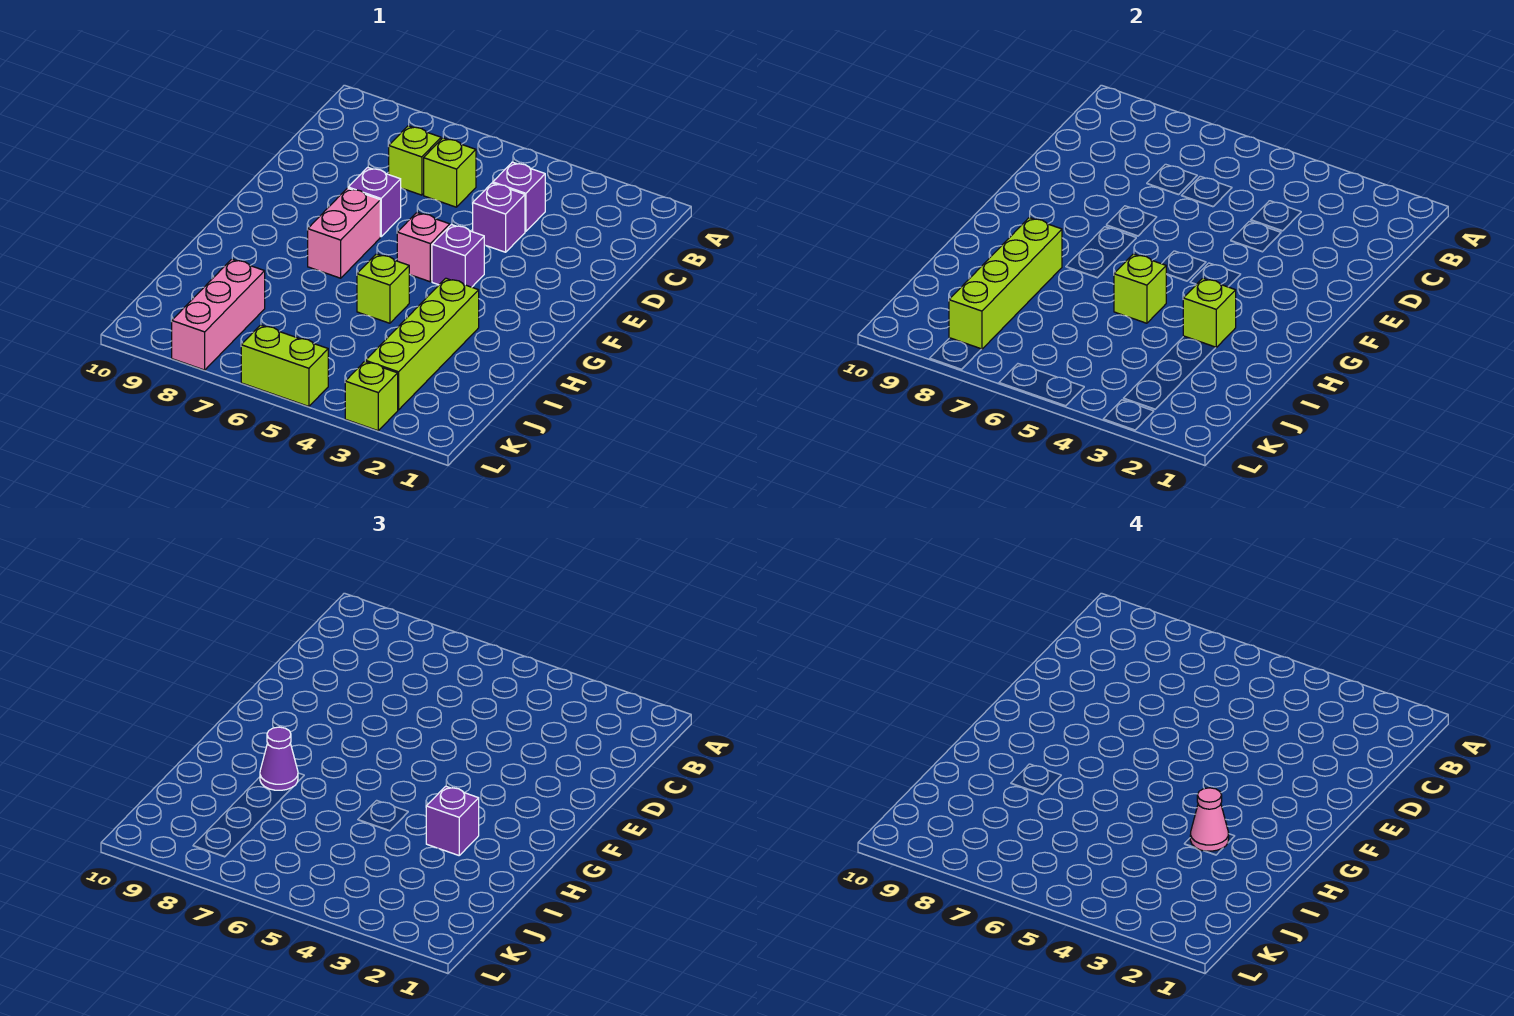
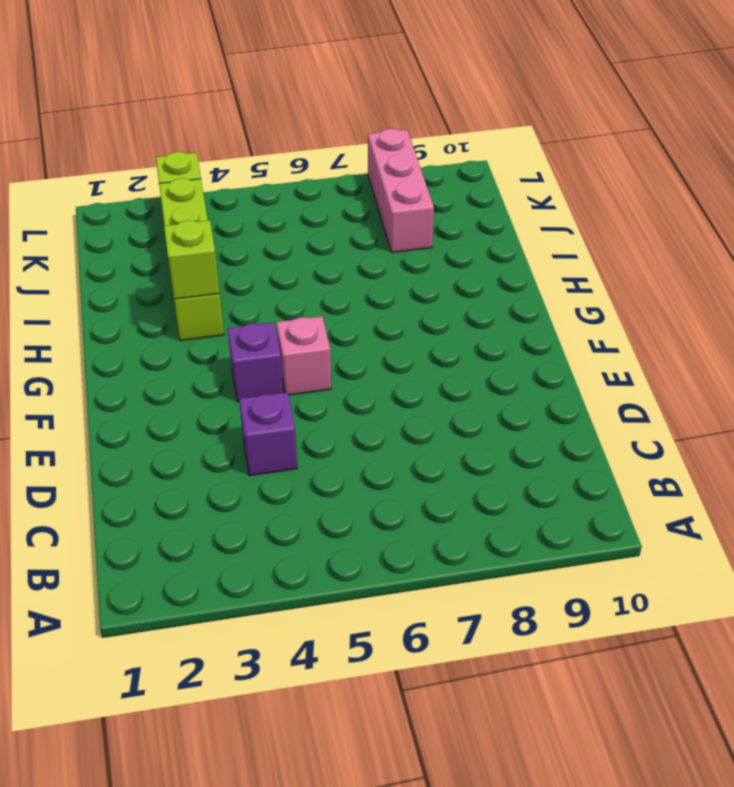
none -> purple 1x1 brick [493,162,545,232]
none -> lime 1x1 brick [424,138,476,207]
none -> lime 1x1 brick [389,126,441,195]

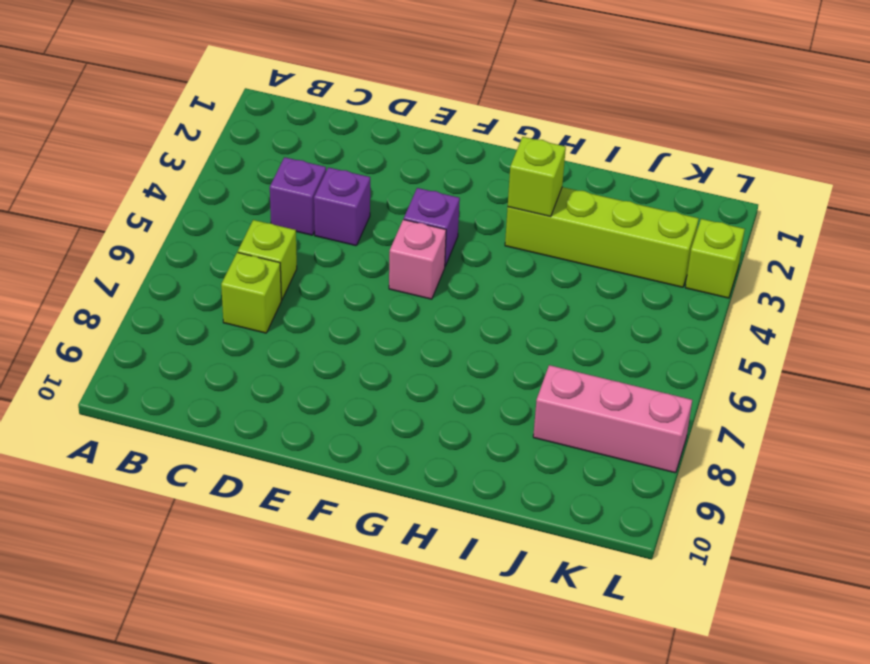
none -> purple 1x1 brick [348,167,401,237]
none -> pink 1x2 brick [308,188,380,278]
none -> lime 1x1 brick [357,254,409,323]

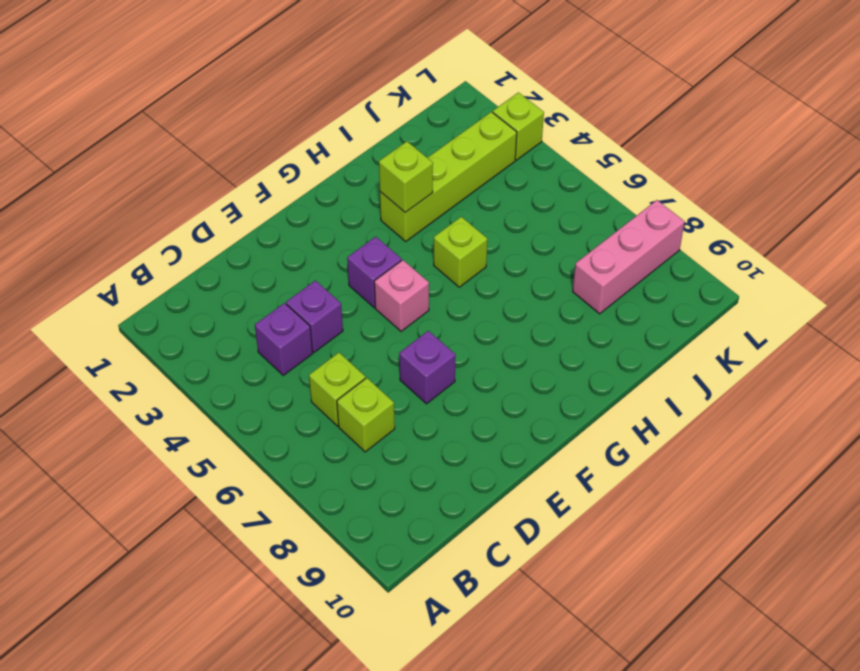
none -> pink 1x2 brick [308,188,380,278]
none -> lime 1x2 brick [241,325,328,406]
none -> lime 1x1 brick [1114,254,1166,323]

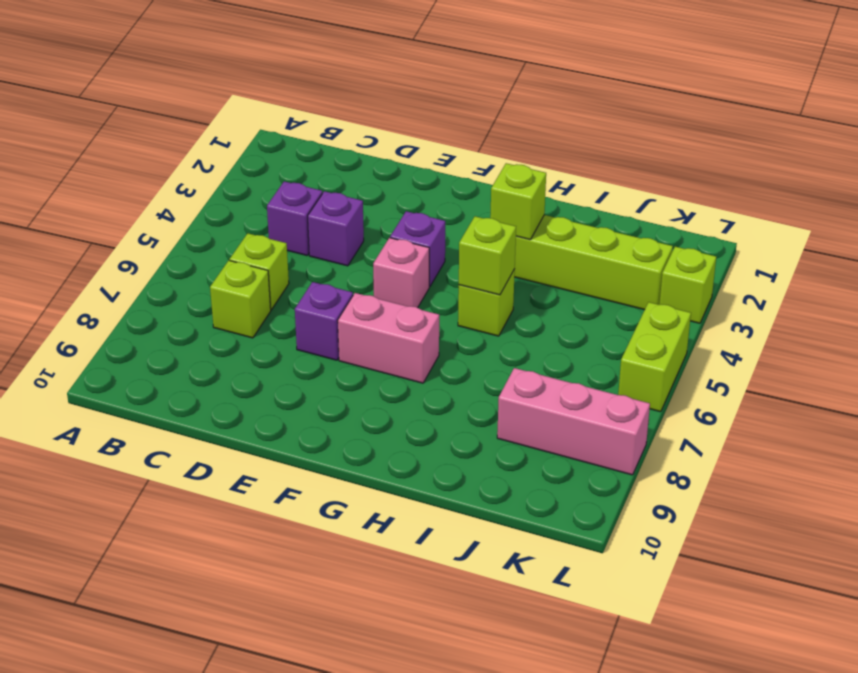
none -> lime 1x4 brick [949,218,1062,349]
none -> purple 1x1 brick [426,786,479,855]
none -> purple 1x1 cone [260,727,298,790]

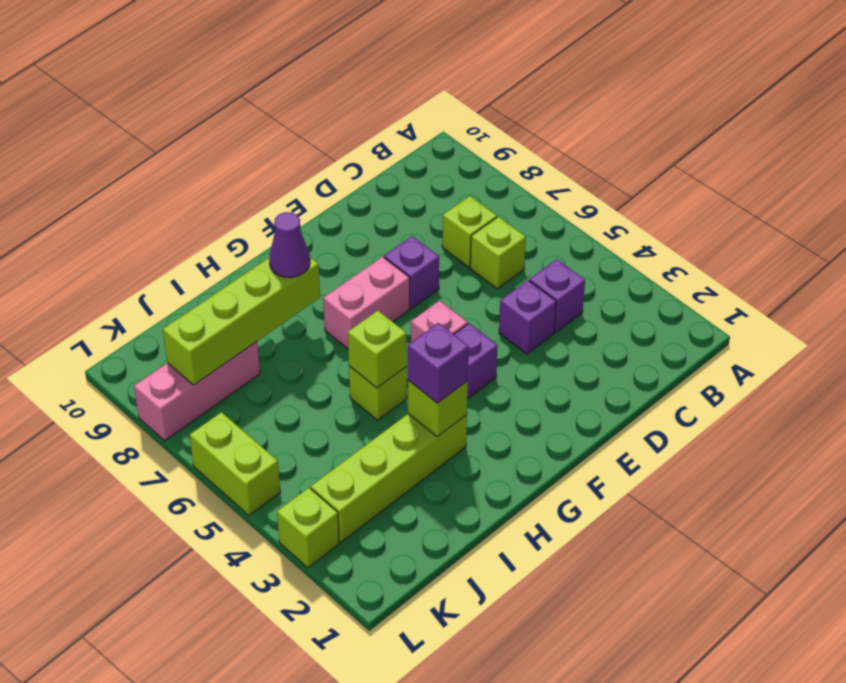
none -> pink 1x1 cone [1190,788,1229,851]

